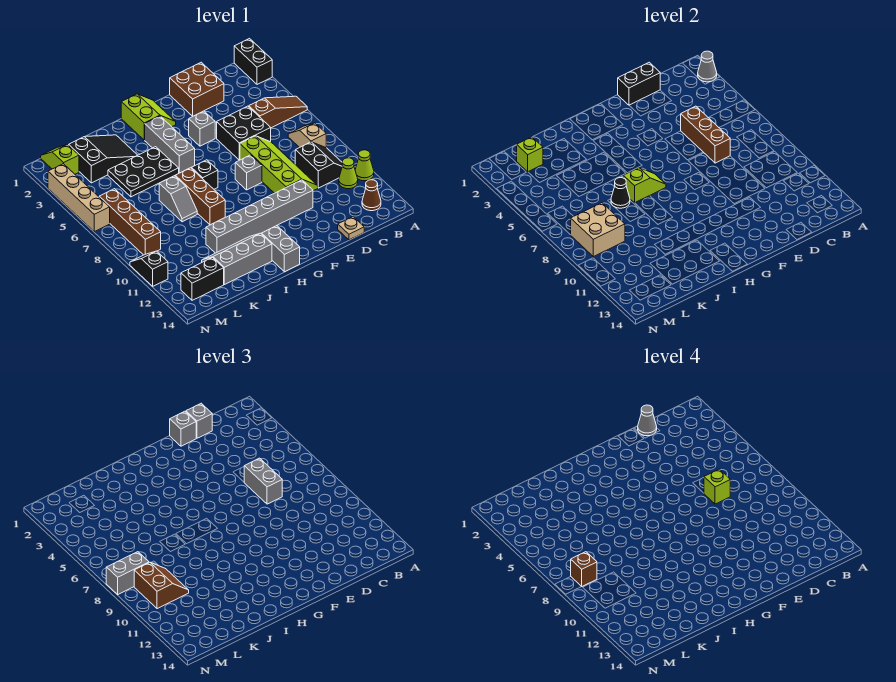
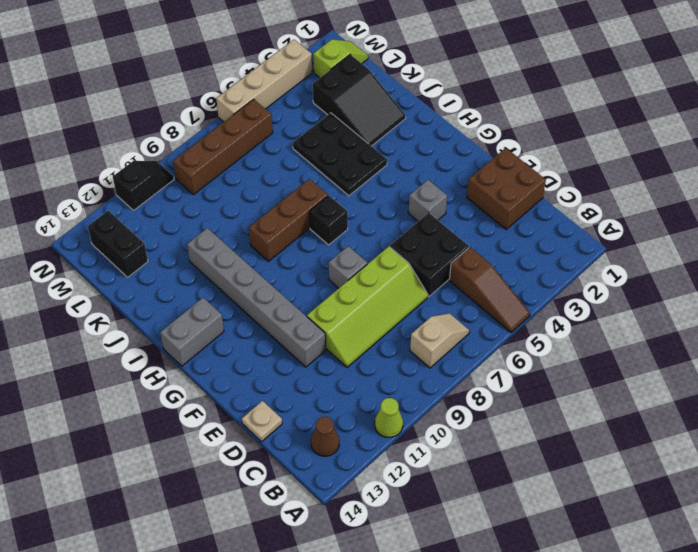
none -> black 1x2 brick [234,39,272,84]
none -> black 2x2 slope [295,142,342,188]
none -> lime 1x1 cone [339,158,358,189]
none -> lime 2x2 slope [121,94,176,140]

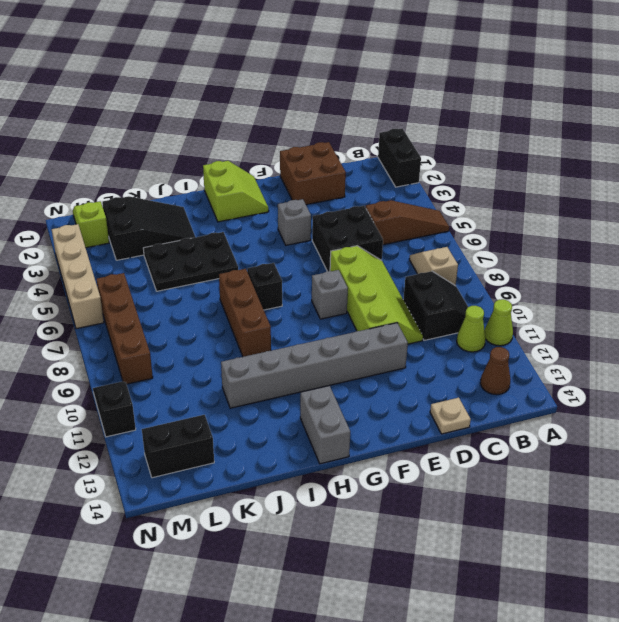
none -> grey 1x3 brick [145,116,195,173]
none -> grey 2x3 slope [202,233,272,285]
none -> grey 1x2 slope [159,176,197,222]
none -> grey 1x1 cone [698,51,717,82]

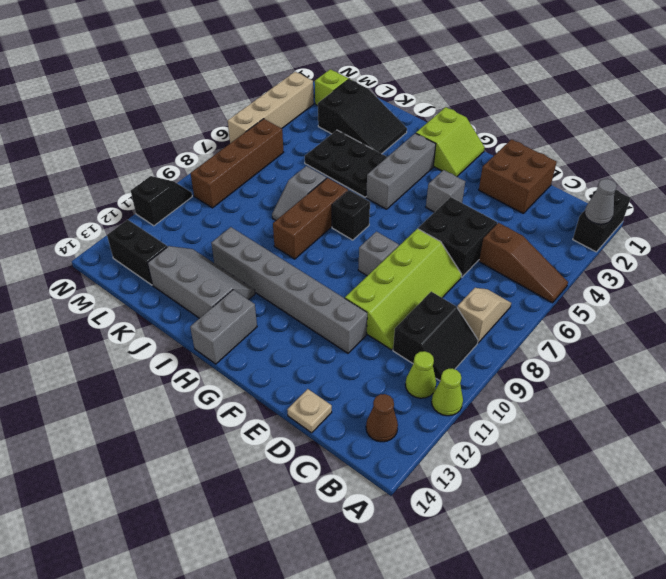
none -> black 1x2 brick [618,62,660,105]
none -> brown 1x3 brick [681,106,730,163]
none -> lime 1x2 slope [623,168,666,203]
none -> black 1x1 cone [611,178,630,208]

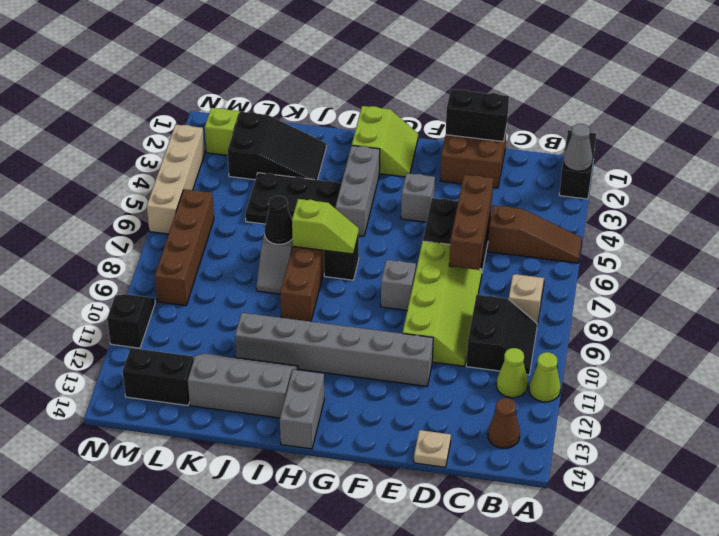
none -> lime 1x1 brick [517,137,543,172]
none -> tan 2x2 brick [571,203,625,257]
none -> grey 1x1 brick [186,403,212,438]
none -> grey 1x2 brick [244,458,282,504]

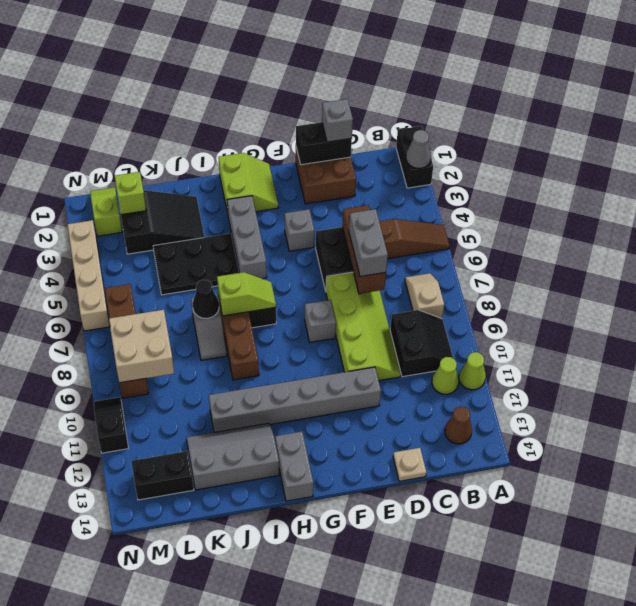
none -> grey 1x1 brick [170,411,196,446]
none -> brown 2x2 slope [134,563,189,609]
none -> grey 1x2 brick [106,552,149,594]
none -> grey 1x1 cone [638,405,657,436]

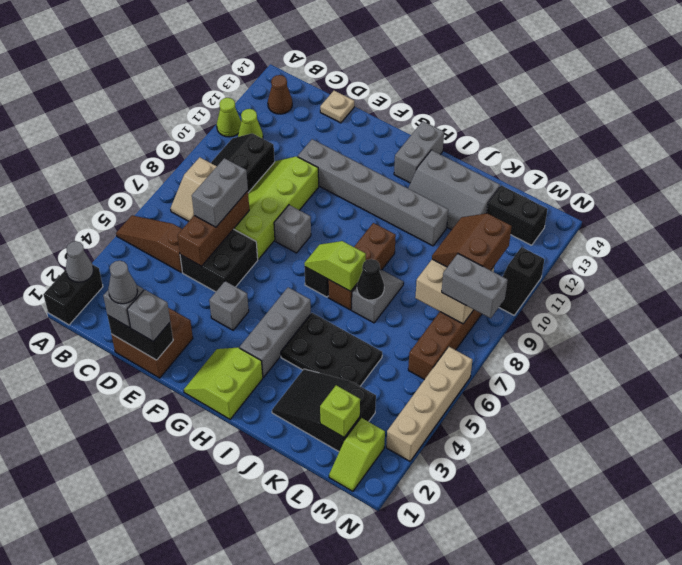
none -> lime 1x1 brick [704,469,730,504]
none -> brown 1x1 brick [571,552,597,586]

